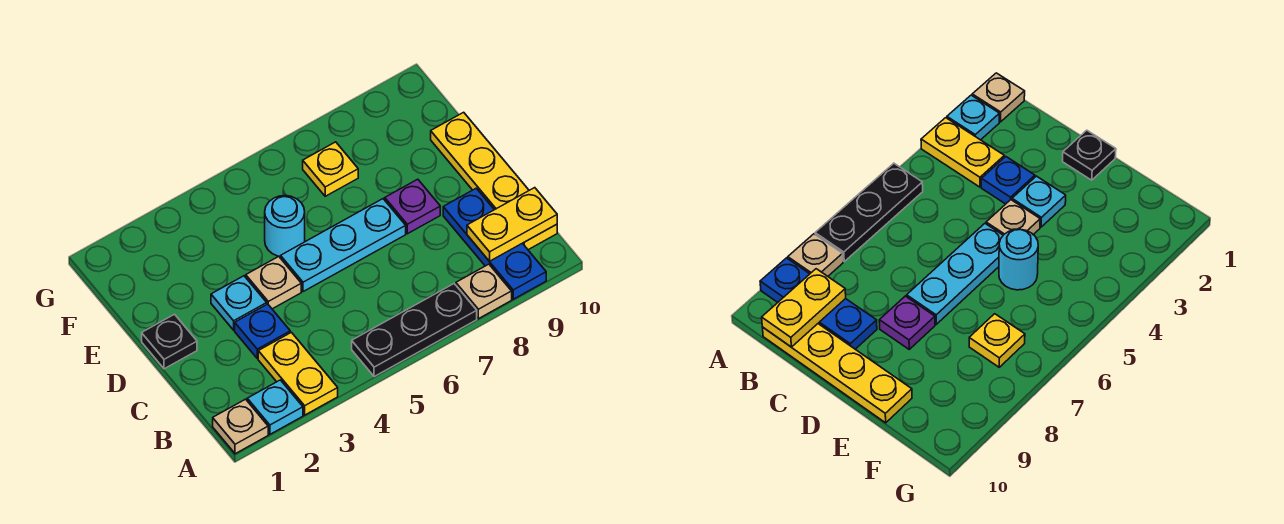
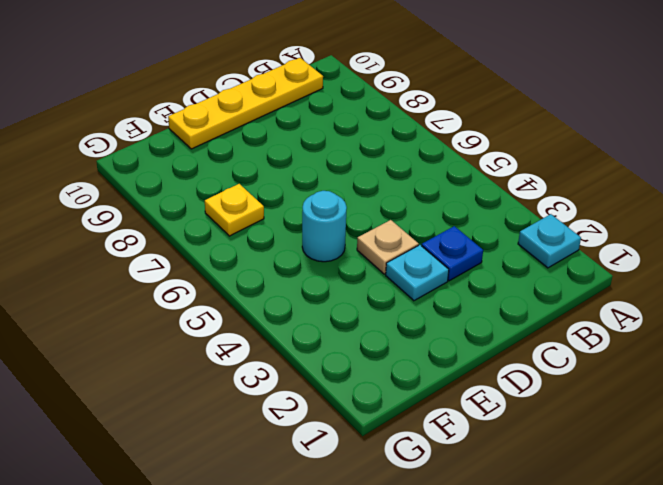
none -> tan 1x1 plate [213,399,268,454]
none -> yellow 1x2 plate [258,332,338,415]
none -> black 1x3 plate [352,284,477,377]

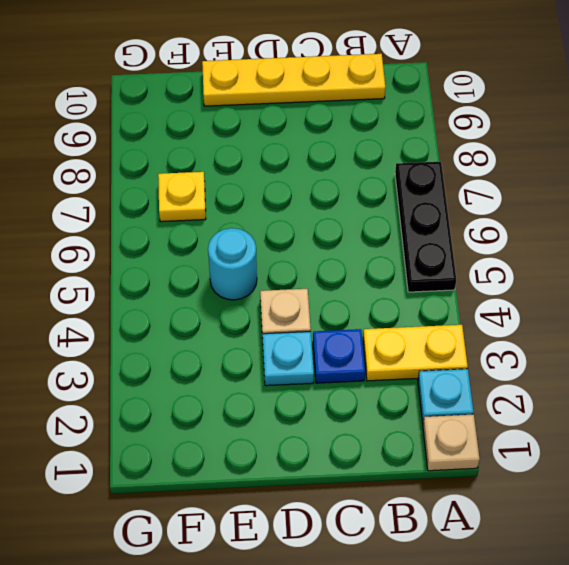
none -> tan 1x1 plate [456,264,512,319]
none -> blue 1x3 plate [443,188,546,299]
none -> black 1x1 plate [142,314,197,369]

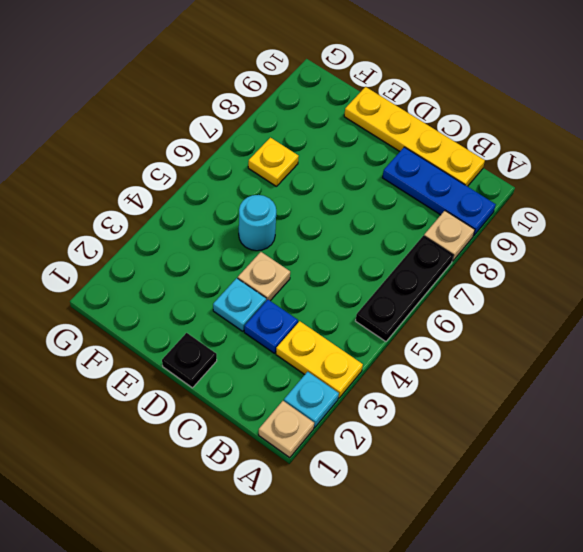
none -> cyan 1x3 plate [281,199,406,292]
none -> purple 1x1 plate [385,179,440,234]
none -> yellow 1x2 plate [467,188,557,261]

